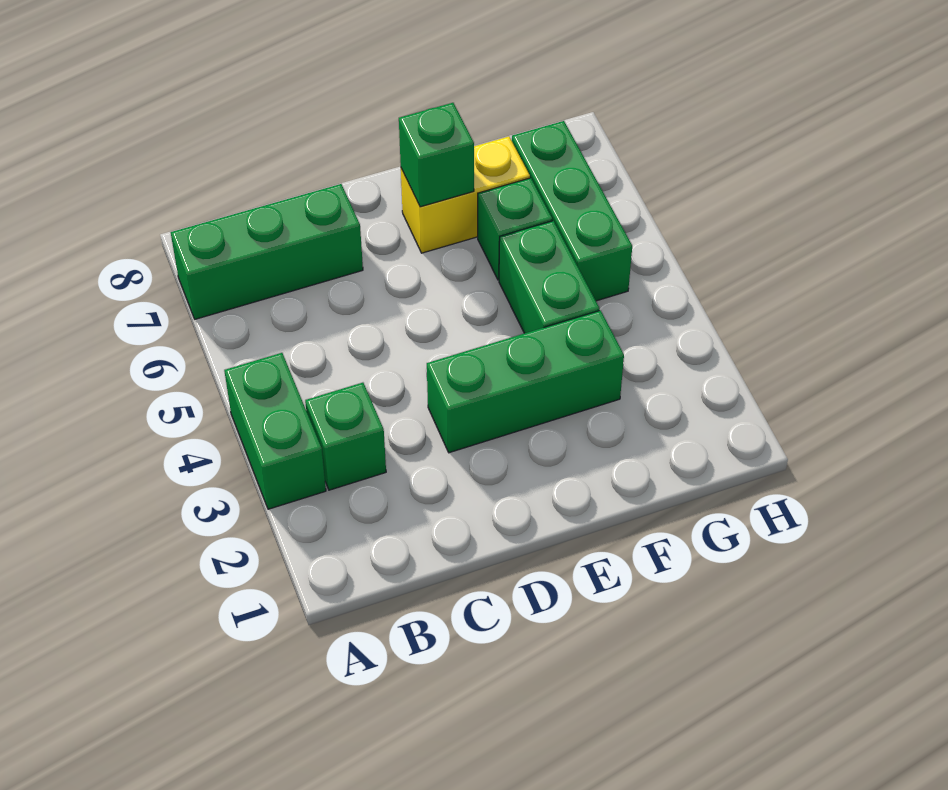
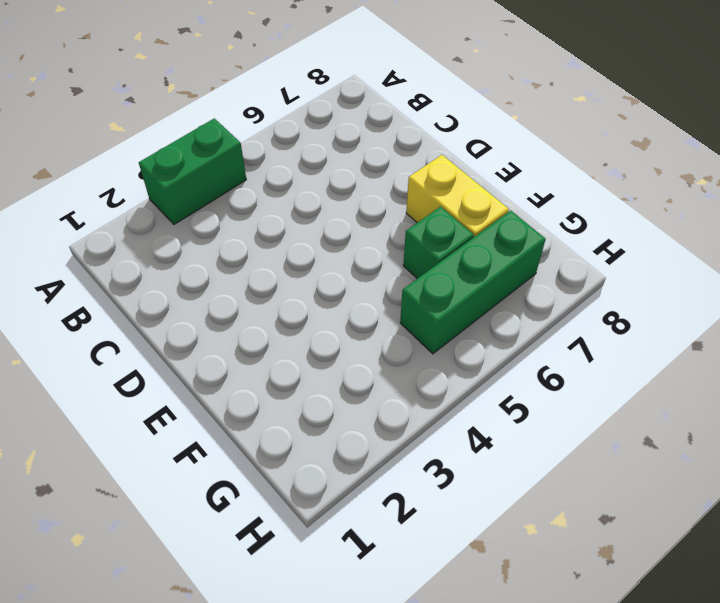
none -> green 1x3 brick [171,184,363,319]
none -> green 1x1 brick [305,383,386,490]

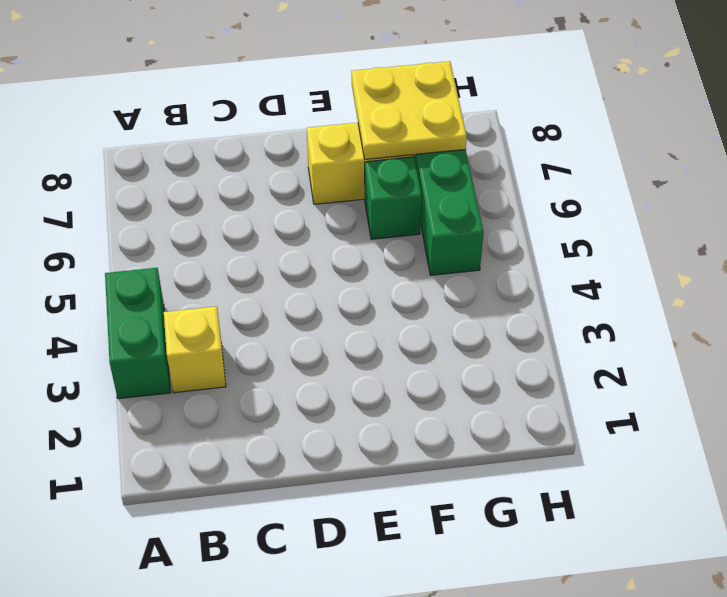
yellow 1x1 brick [164,306,226,393] -> green 1x1 brick [305,383,386,490]
yellow 2x2 plate [351,61,467,159] -> none
none -> green 1x3 brick [171,184,363,319]
none -> green 1x3 brick [427,310,624,453]

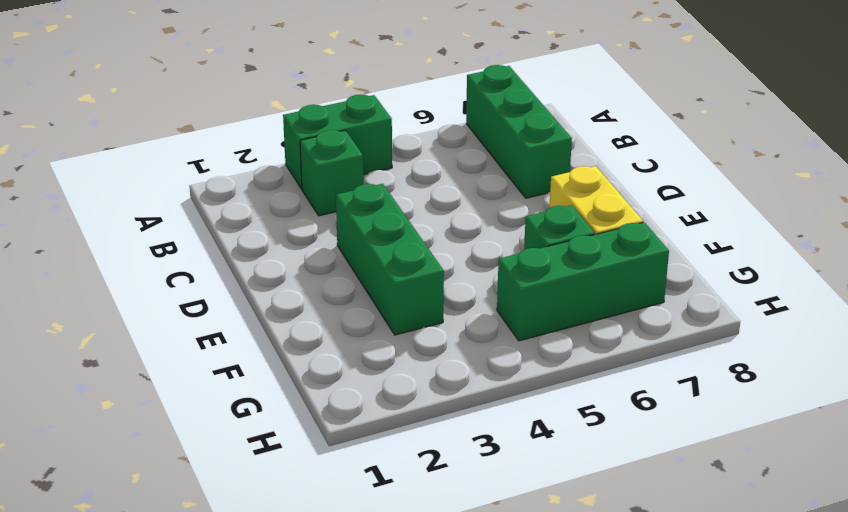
none -> green 1x2 brick [499,221,599,333]
none -> green 1x1 brick [399,103,474,207]

